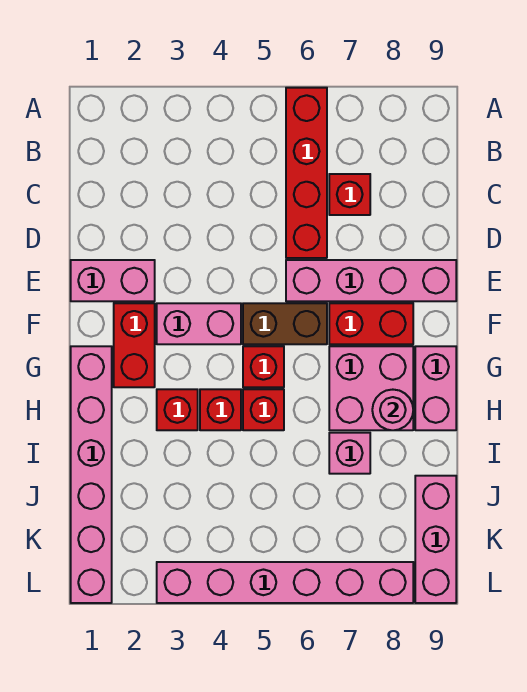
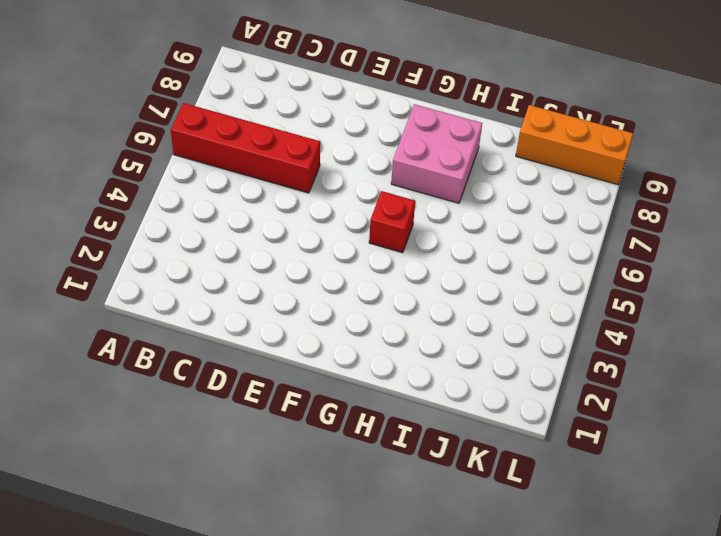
orange 1x3 brick [516,105,633,185] -> pink 1x3 brick [415,476,456,603]
none -> red 1x1 brick [329,174,370,215]
none -> pink 1x2 brick [71,260,155,301]
none -> pink 1x4 brick [286,260,456,301]

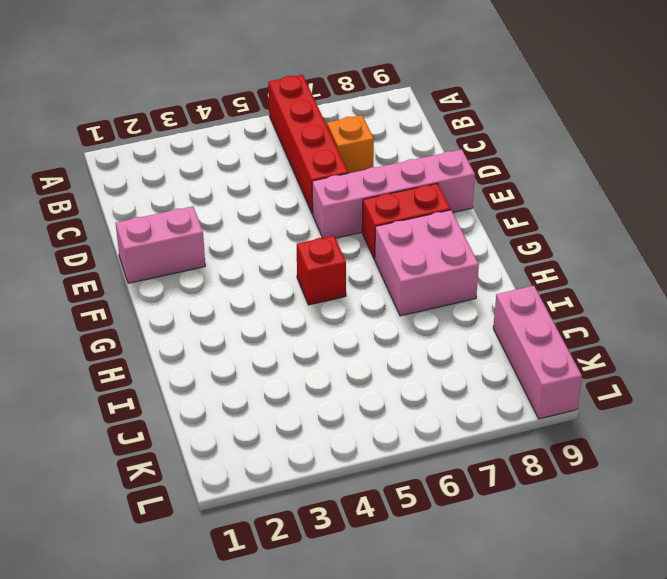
orange 1x1 brick [327,115,374,173] -> red 1x1 brick [329,174,370,215]
none -> red 1x2 brick [114,303,155,387]
none -> pink 1x2 brick [157,303,241,344]
none -> brown 1x2 brick [243,303,327,344]

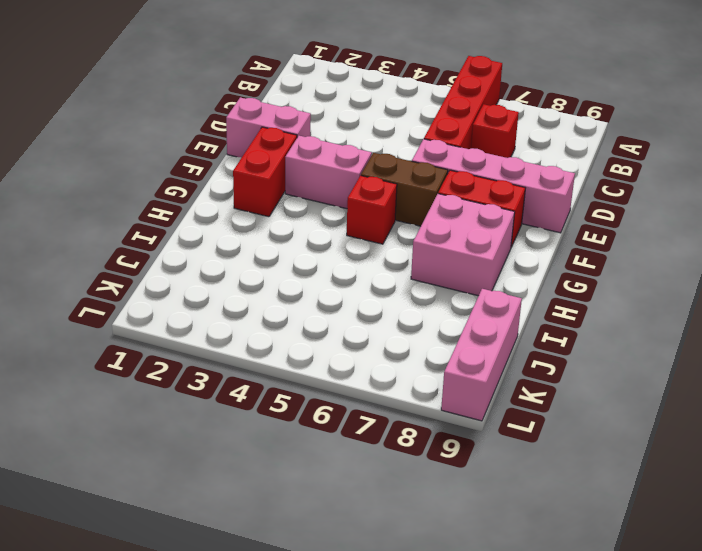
none -> pink 1x6 brick [71,346,112,603]
none -> pink 1x2 brick [415,346,456,430]
none -> red 1x1 brick [157,389,198,430]

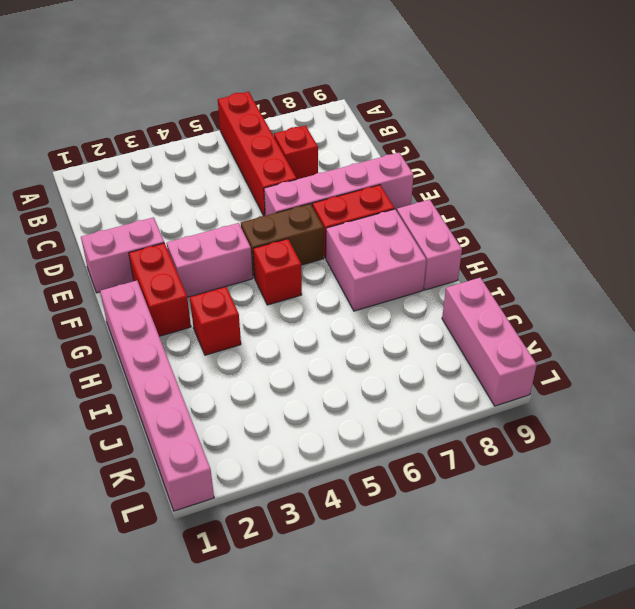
none -> red 1x1 brick [200,389,241,430]
none -> red 1x1 brick [243,389,284,430]
none -> pink 1x1 brick [329,433,370,474]

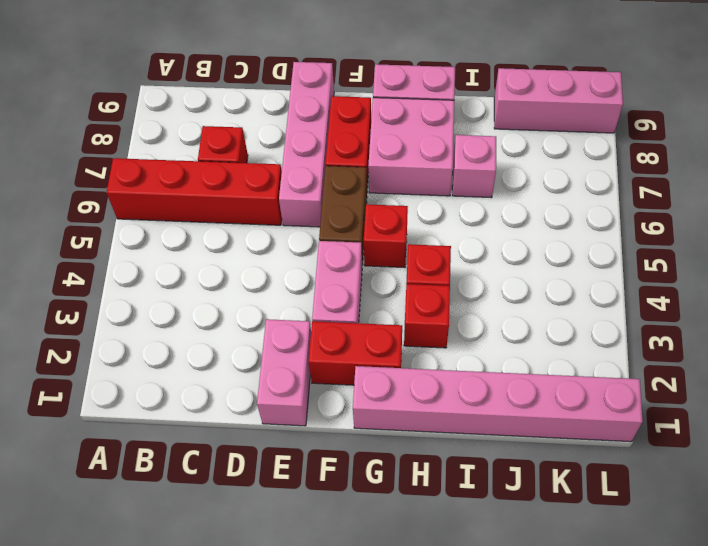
none -> red 1x1 brick [243,389,284,430]
none -> pink 1x6 brick [157,562,413,603]
none -> pink 1x1 round brick [372,390,413,430]

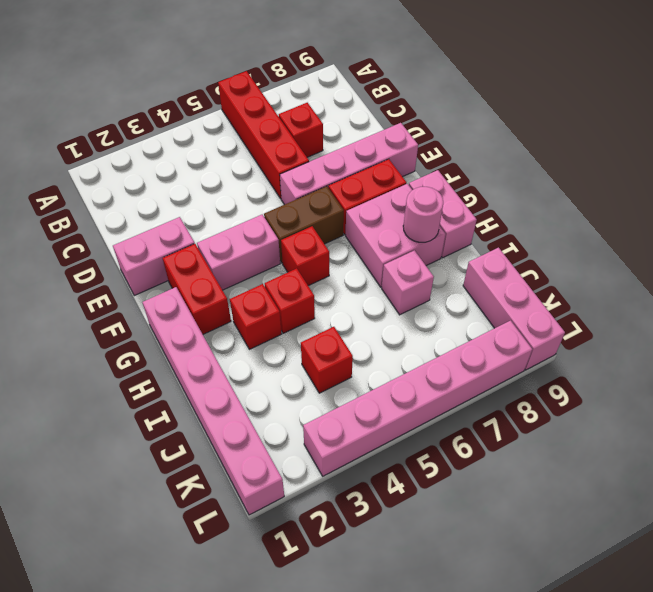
red 1x1 brick [301,327,353,393] -> red 1x1 brick moved to [243,389,284,430]

